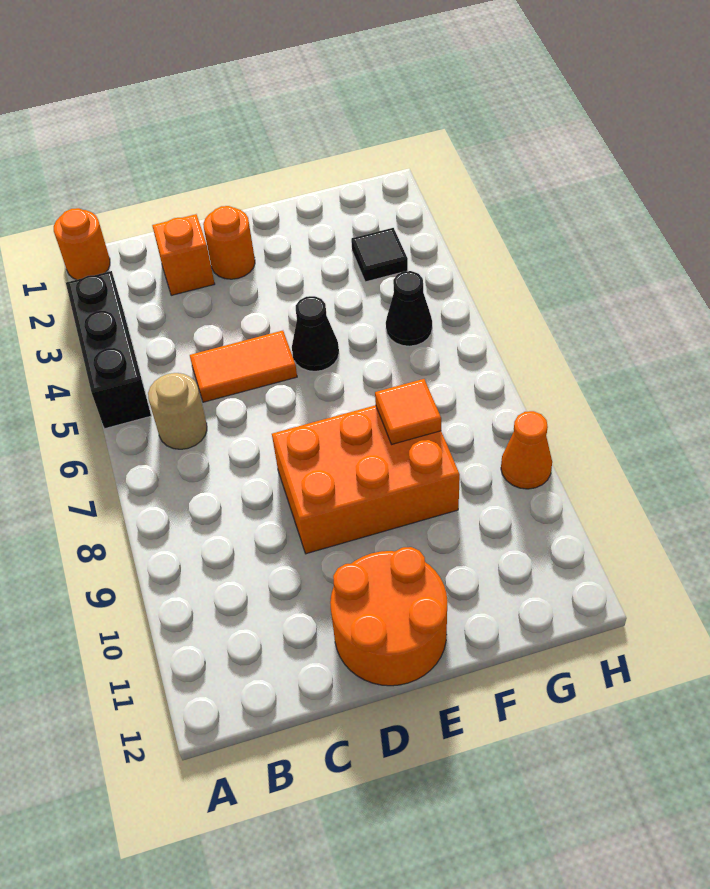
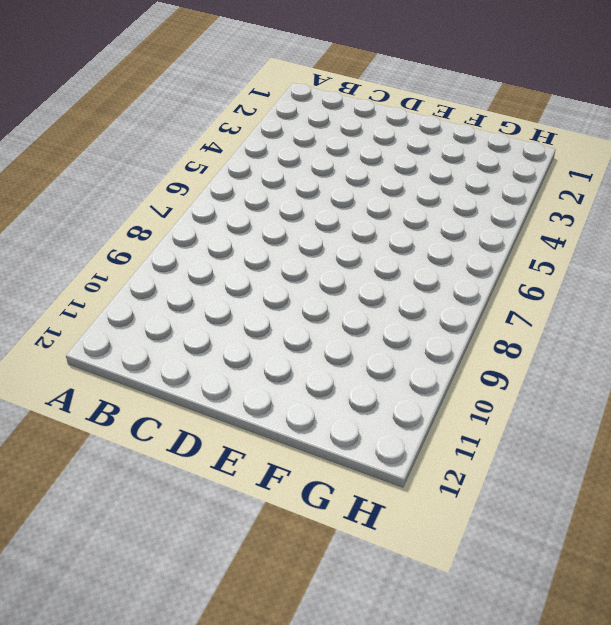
none -> orange 1x1 round brick [54,208,110,280]
none -> black 1x3 brick [66,271,151,429]
none -> tan 1x1 round brick [148,373,207,449]

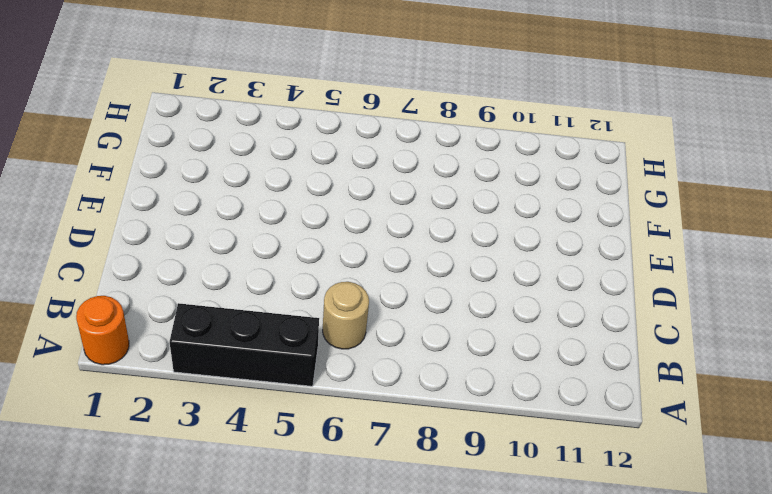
none -> orange 1x1 brick [152,214,215,295]
none -> orange 1x2 tile [190,331,297,402]
none -> orange 1x1 round brick [203,206,255,279]

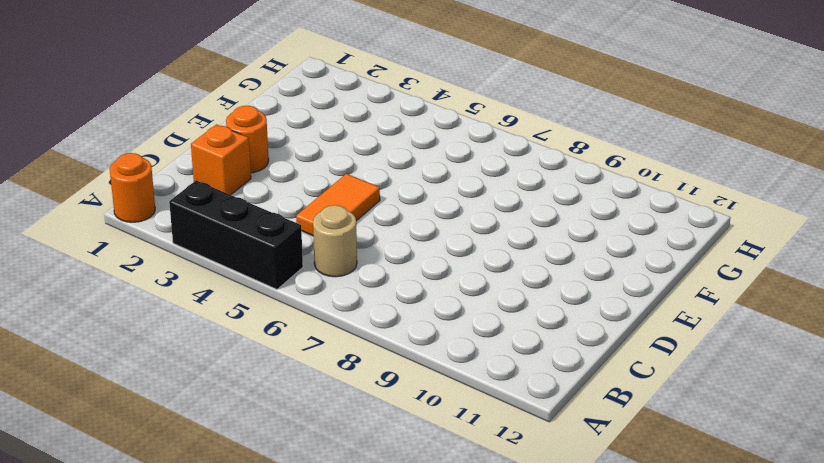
none -> orange 2x3 brick [272,405,460,554]
none -> orange 2x2 round brick [330,547,447,686]
none -> black 1x1 cone [292,296,339,371]

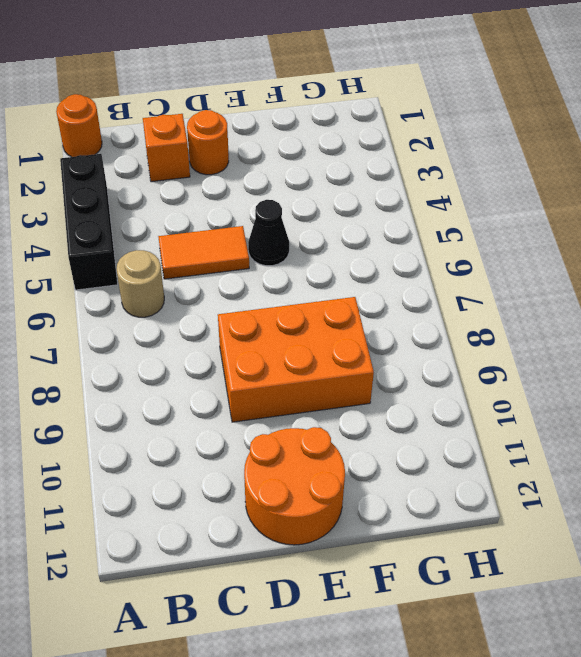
none -> black 1x1 tile [351,228,408,282]
none -> black 1x1 cone [386,271,432,346]
none -> orange 1x1 cone [501,411,552,489]

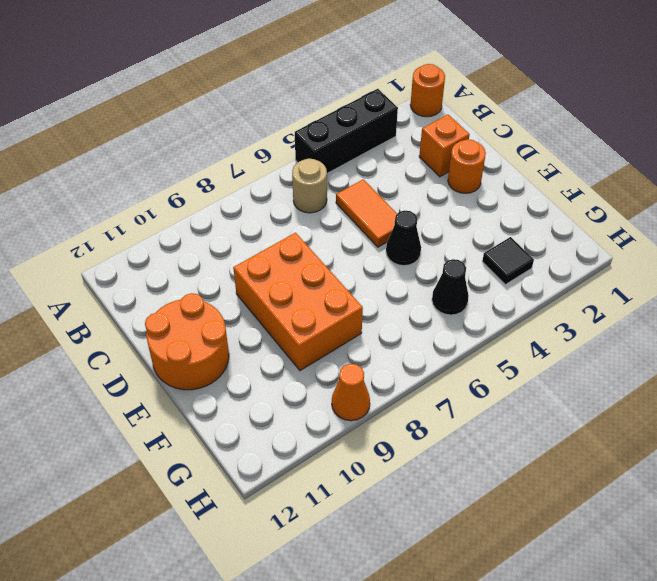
none -> orange 1x1 tile [375,379,441,444]

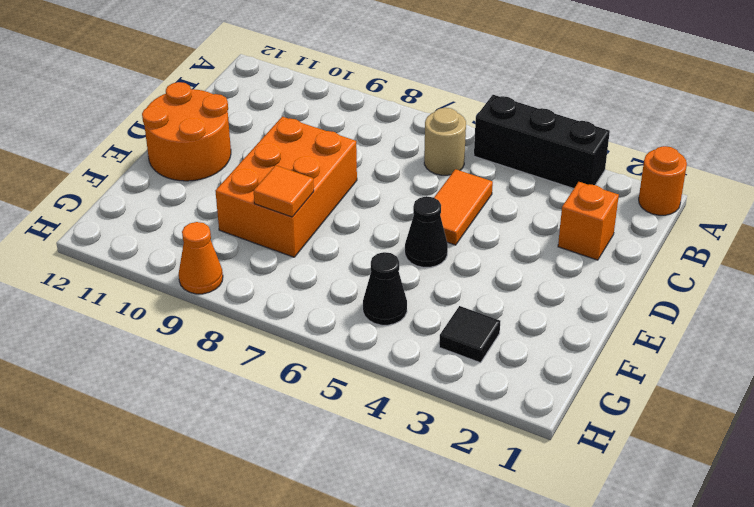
none -> orange 1x1 round brick [203,206,255,279]

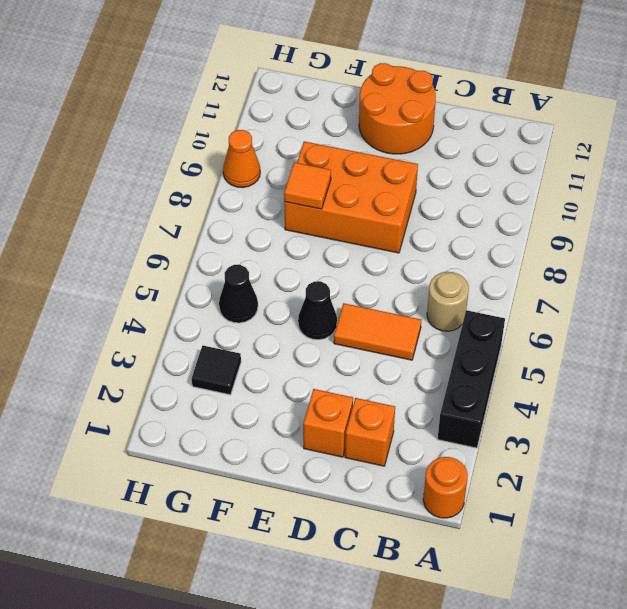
orange 1x1 brick [303,389,353,457] -> orange 1x1 round brick [203,206,255,279]

